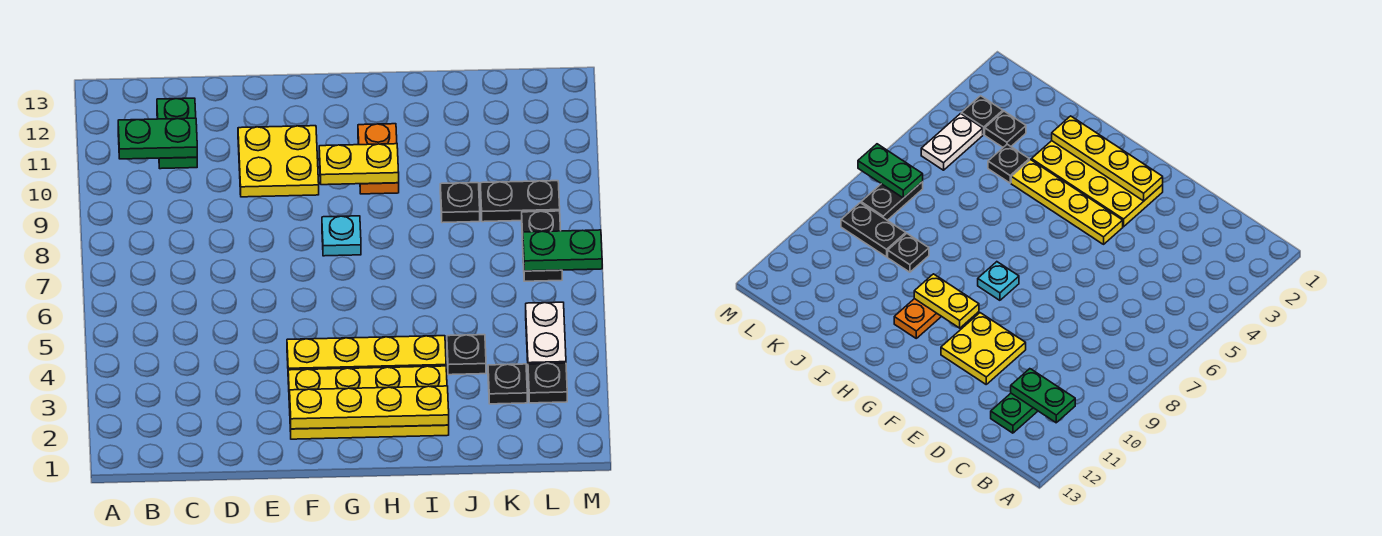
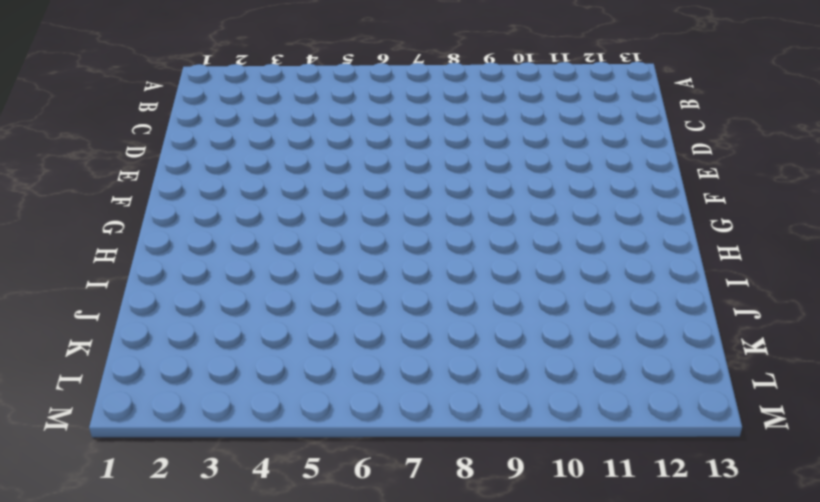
none -> green 1x2 plate [157,98,197,169]
none -> yellow 2x2 plate [238,126,319,197]
none -> yellow 2x4 plate [288,366,449,439]

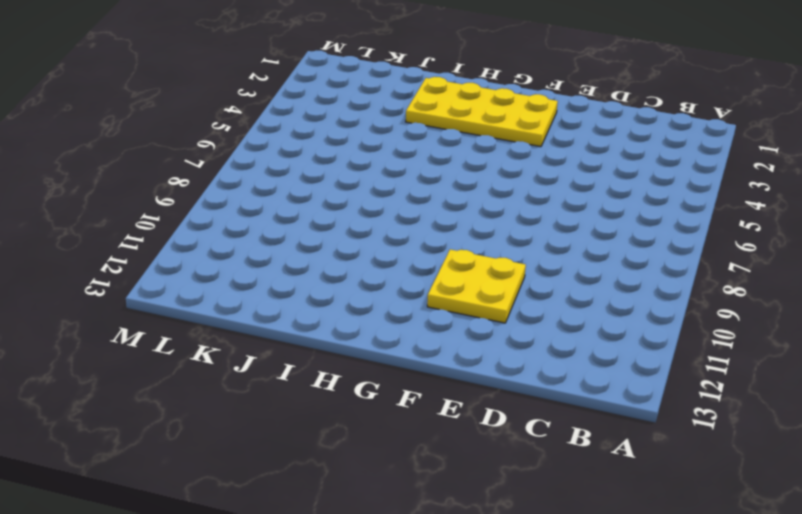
none -> green 1x2 plate [157,98,197,169]
none -> yellow 1x4 plate [287,336,446,370]
none -> cyan 1x1 plate [322,216,361,256]

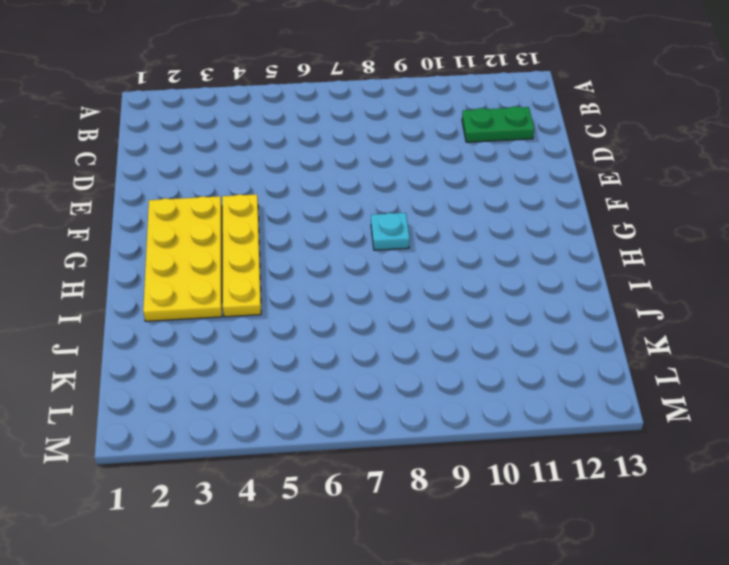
none -> yellow 2x2 plate [238,126,319,197]
none -> orange 1x2 plate [358,124,399,194]
none -> black 1x1 plate [447,335,486,375]

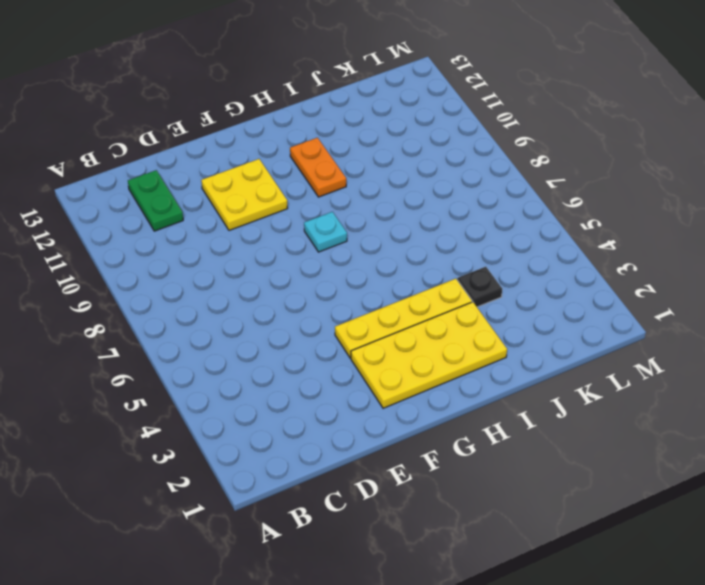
none -> black 1x1 plate [440,183,480,223]
none -> black 1x1 plate [488,364,527,404]
none -> black 1x2 plate [480,181,560,222]

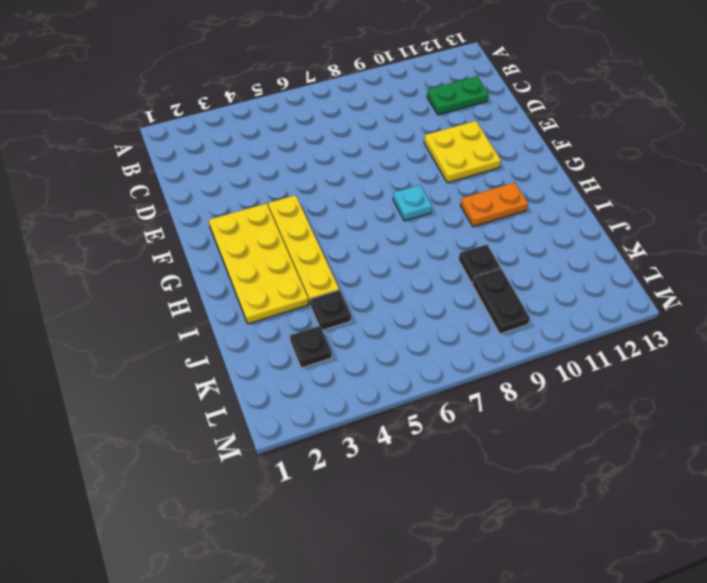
none -> black 1x1 plate [528,363,567,403]
none -> white 1x2 plate [526,302,566,364]
none -> black 1x2 plate [522,211,562,281]

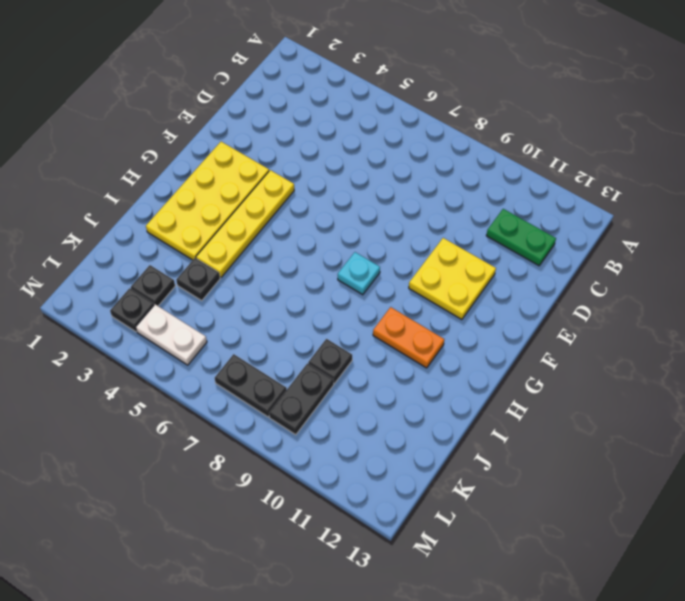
none -> green 1x2 plate [118,118,197,159]
none -> yellow 1x4 plate [290,386,449,429]
none -> yellow 1x2 plate [319,144,399,185]

